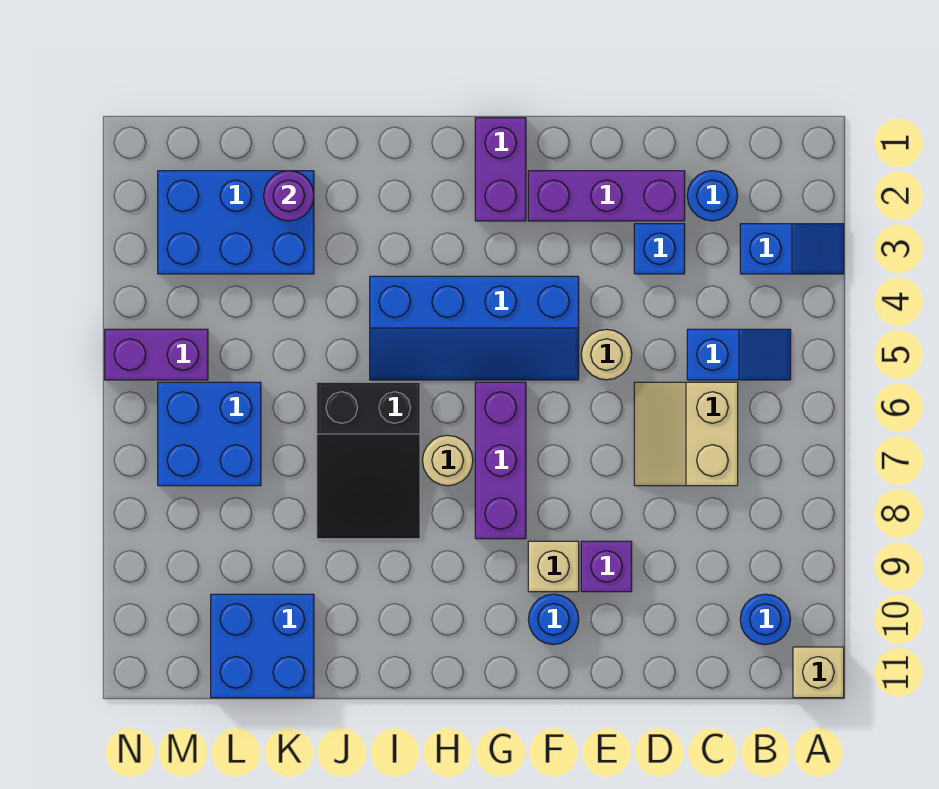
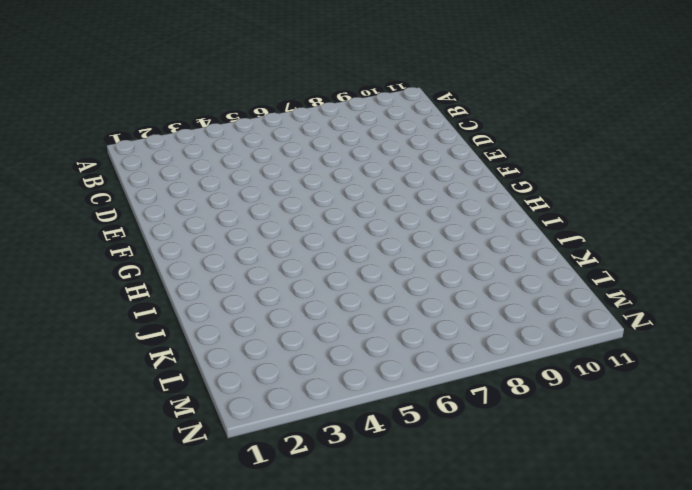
none -> blue 1x2 slope [740,224,844,274]
none -> tan 1x1 brick [793,647,844,698]
none -> blue 1x2 slope [687,329,791,380]

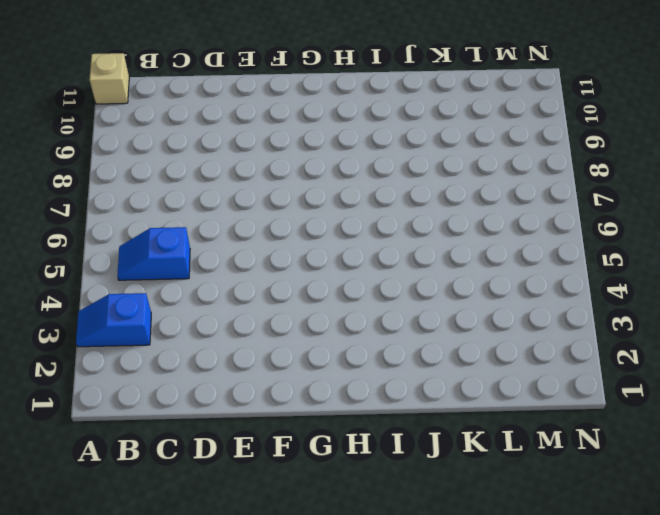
none -> blue 1x1 round brick [740,594,791,645]
none -> blue 1x1 round brick [687,171,738,221]
none -> tan 2x2 slope [634,382,738,486]

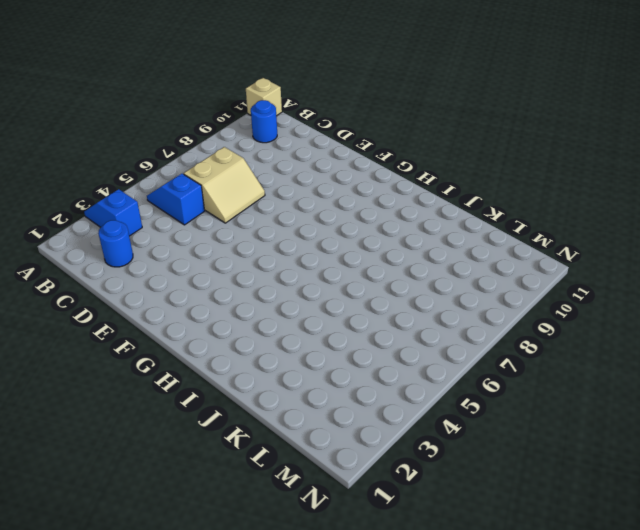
none -> purple 1x3 brick [528,171,685,221]
none -> blue 1x1 brick [634,224,685,274]
none -> tan 1x1 round brick [581,329,632,380]

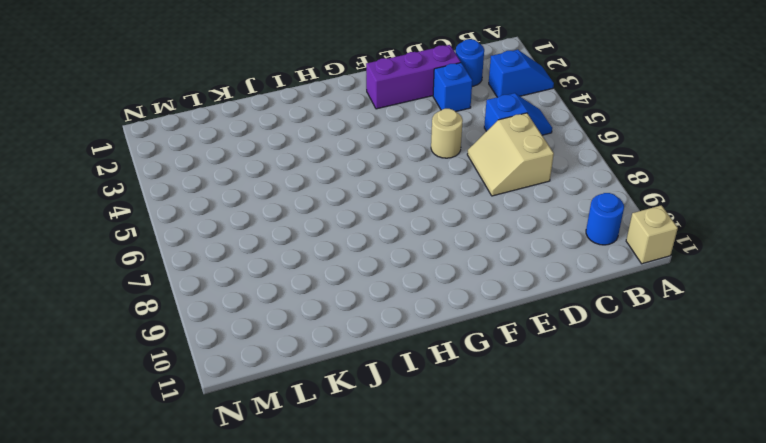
none -> purple 1x1 brick [581,541,632,592]
none -> blue 2x4 slope [370,276,579,380]
none -> tan 1x1 brick [528,541,579,592]

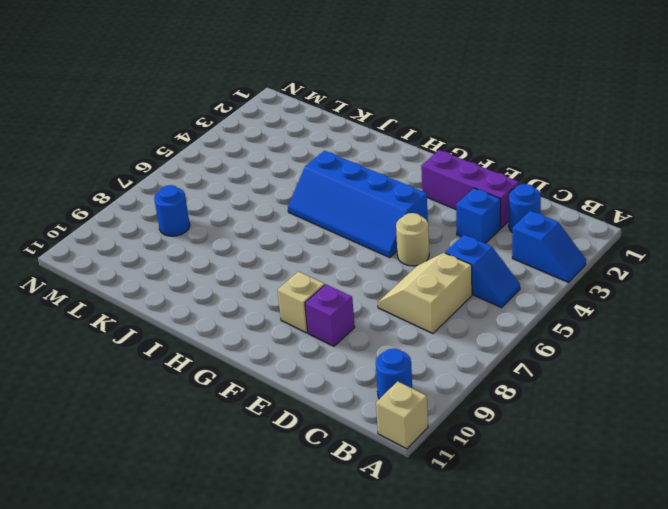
blue 1x1 round brick [154,185,190,236] -> blue 1x1 round brick moved to [528,594,579,645]
none -> purple 1x2 brick [475,118,526,221]
none -> purple 1x3 brick [475,382,526,539]
none -> tan 1x1 round brick [423,435,473,486]

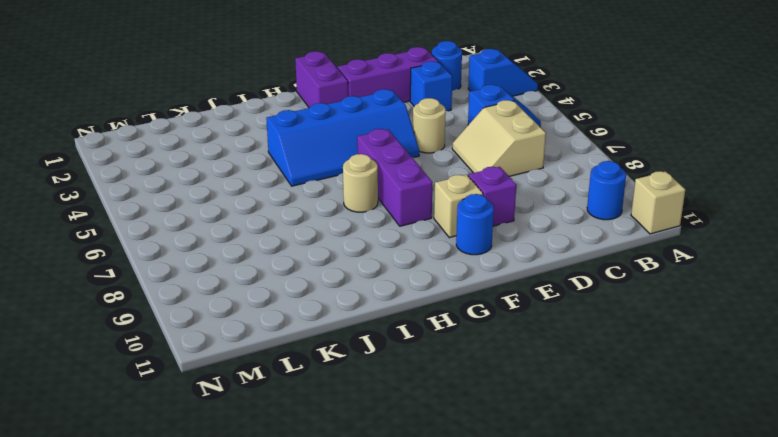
none -> black 2x3 slope [317,382,420,539]
none -> blue 2x3 brick [158,171,314,274]
none -> blue 2x2 brick [211,594,314,698]

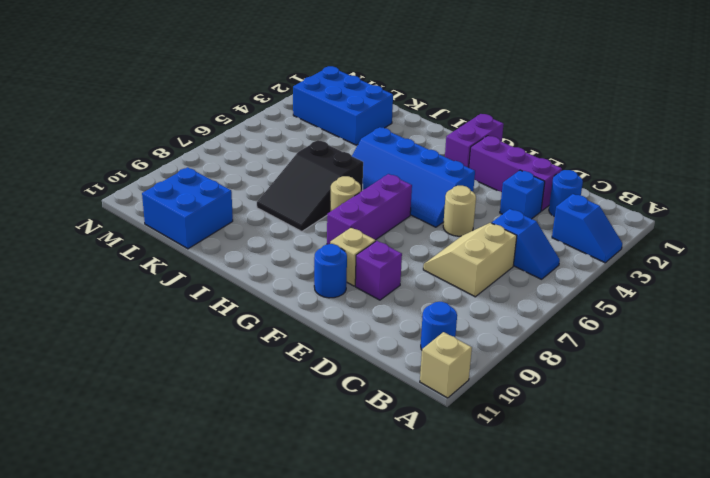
none -> blue 2x2 brick [158,382,261,486]
none -> purple 1x2 brick [105,329,208,380]
none -> purple 1x1 round brick [264,171,314,221]

